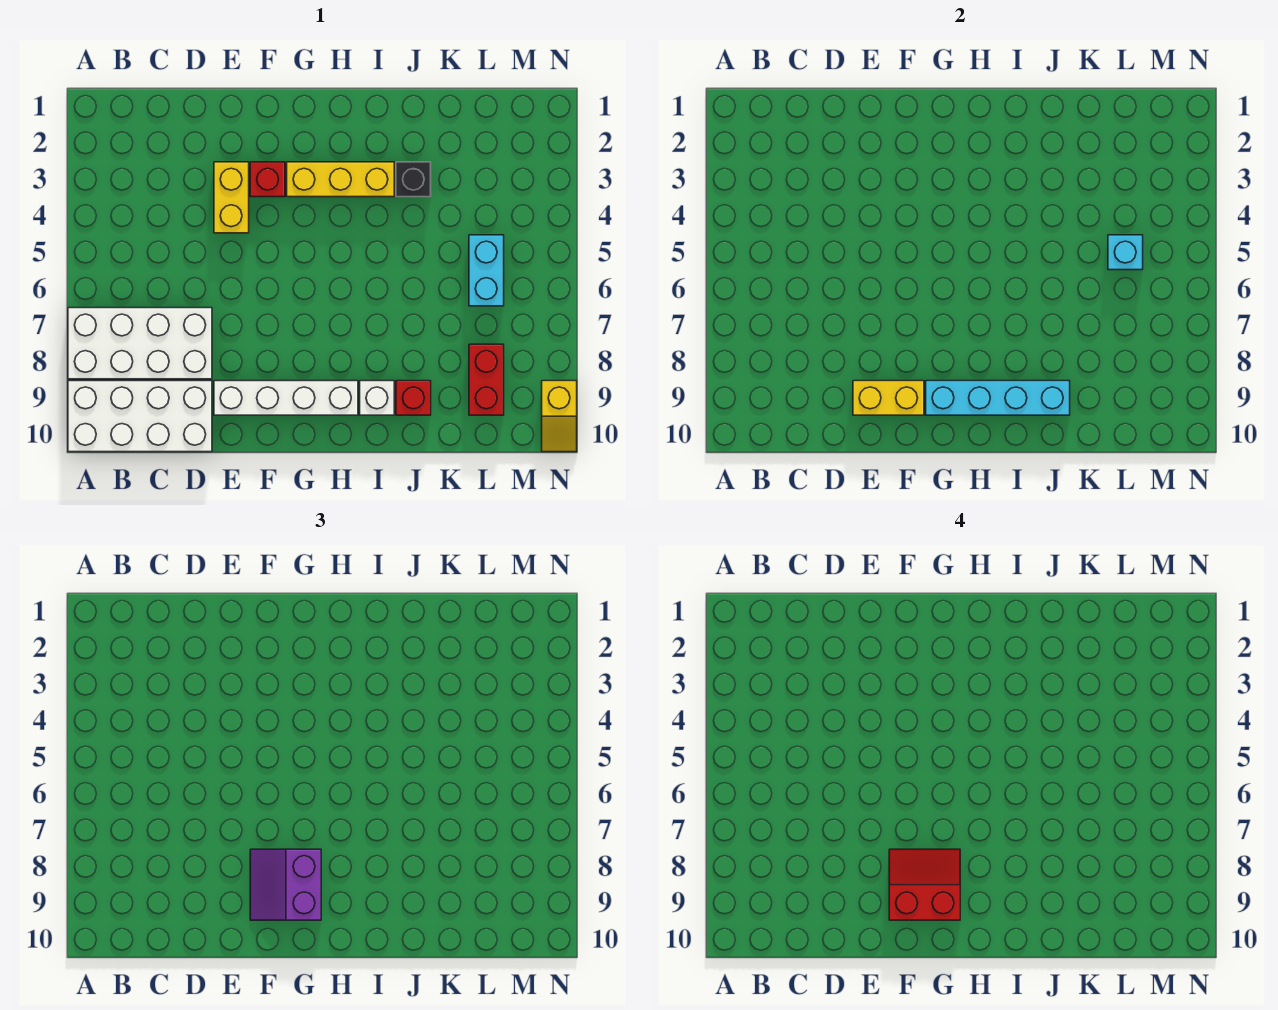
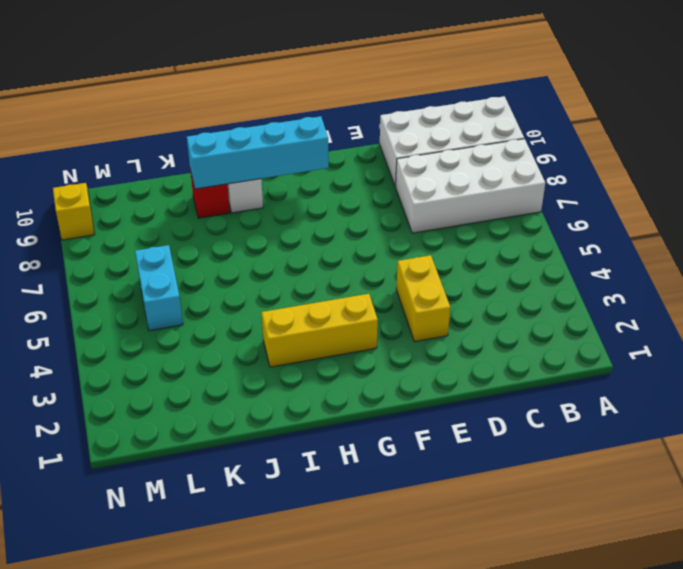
none -> white 1x4 brick [214,381,358,415]
none -> red 1x1 brick [250,162,285,197]
none -> black 1x1 brick [396,162,431,197]

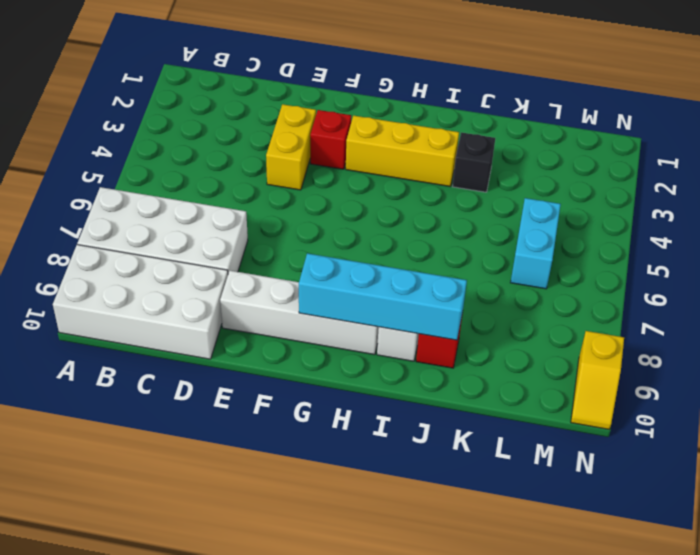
none -> red 1x2 brick [469,344,504,415]
none -> yellow 1x2 brick [853,381,924,415]
none -> cyan 1x1 brick [1108,235,1143,270]

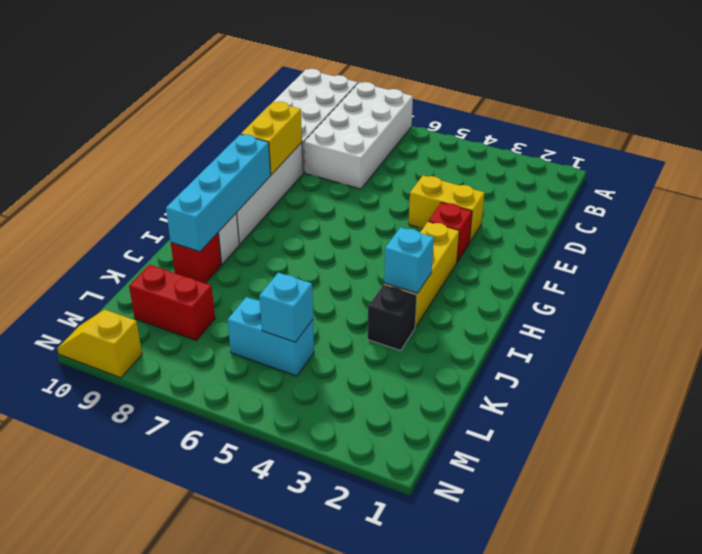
cyan 1x1 brick [384,227,434,293] -> none
none -> purple 2x2 slope [250,849,321,920]
none -> red 2x2 slope [889,849,960,920]

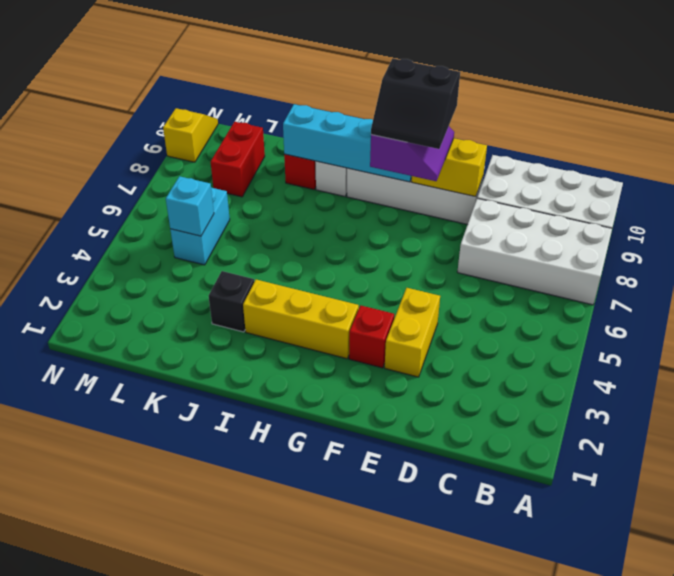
black 2x2 slope [371,58,460,149] -> red 2x2 slope [889,849,960,920]

